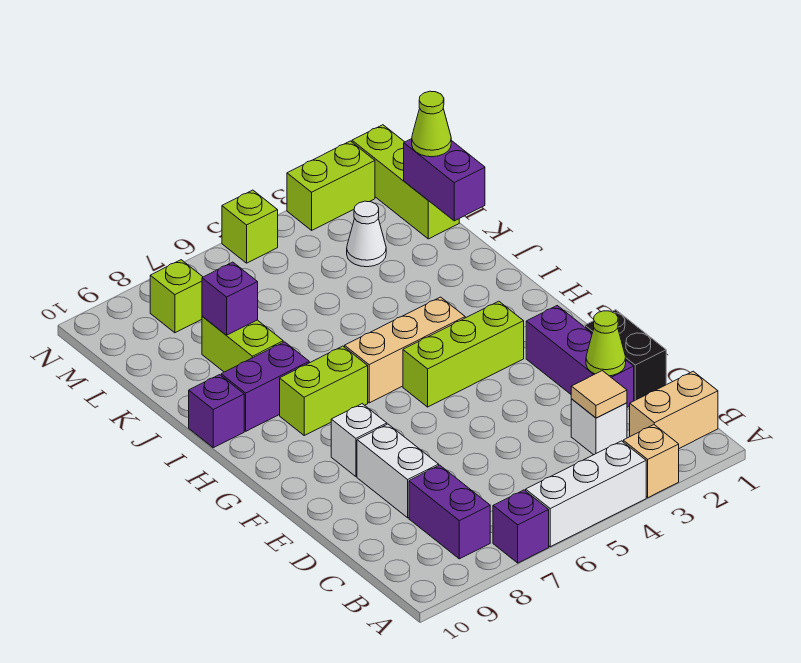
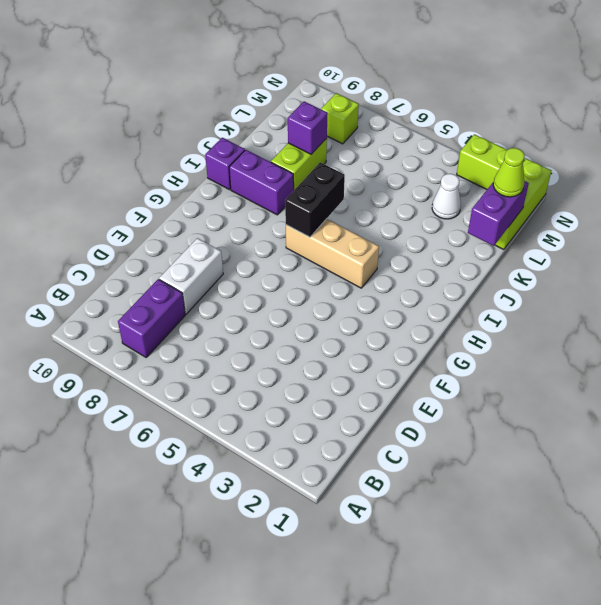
black 1x2 brick [285,162,345,237] -> black 1x2 brick moved to [585,310,666,401]
none -> tan 1x1 brick [623,425,679,498]
none -> white 1x3 brick [526,441,646,547]
none -> purple 1x1 brick [493,490,549,563]

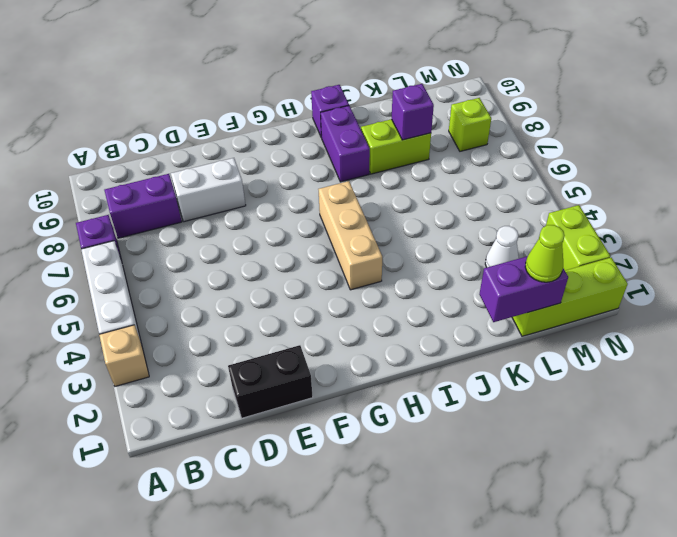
none -> tan 1x2 brick [630,371,718,448]
none -> white 1x1 brick [571,399,627,455]
none -> purple 1x3 brick [526,306,634,407]

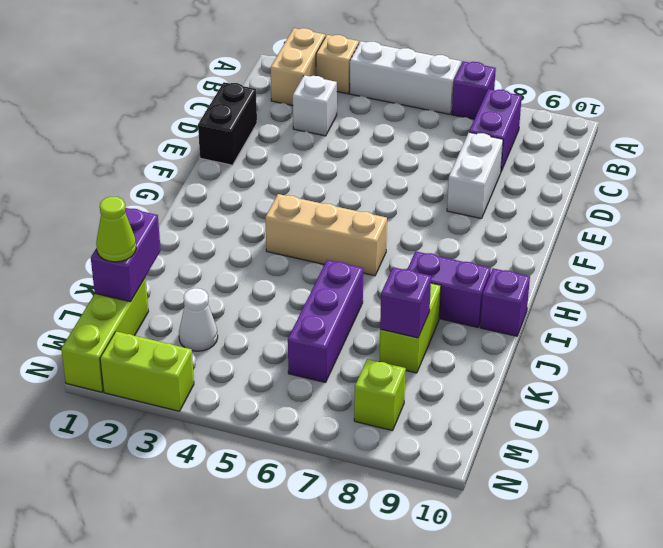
tan 1x2 brick [271,28,325,106] -> tan 1x2 brick turned to [630,371,718,448]
purple 1x3 brick [288,260,363,383] -> purple 1x3 brick moved to [526,306,634,407]
none -> white 1x1 brick [331,404,387,477]
none -> lime 1x3 brick [403,301,524,407]
none -> lime 1x2 brick [280,346,368,435]

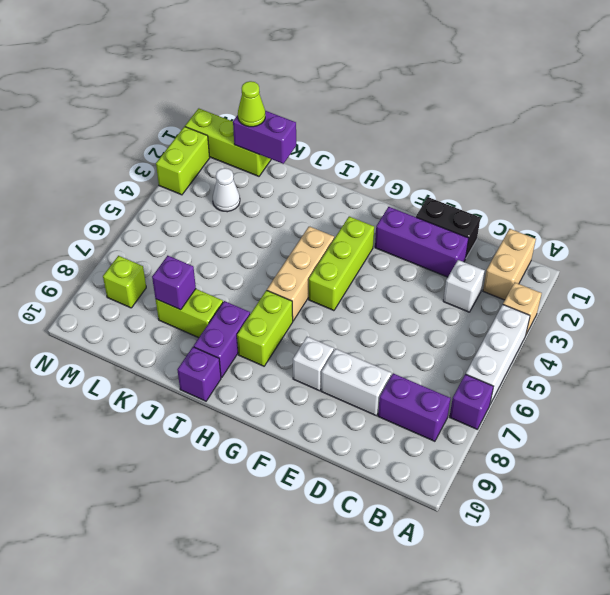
none -> lime 1x1 brick [222,190,278,263]
none -> tan 1x1 tile [571,371,627,418]
none -> lime 1x1 cone [586,311,626,376]

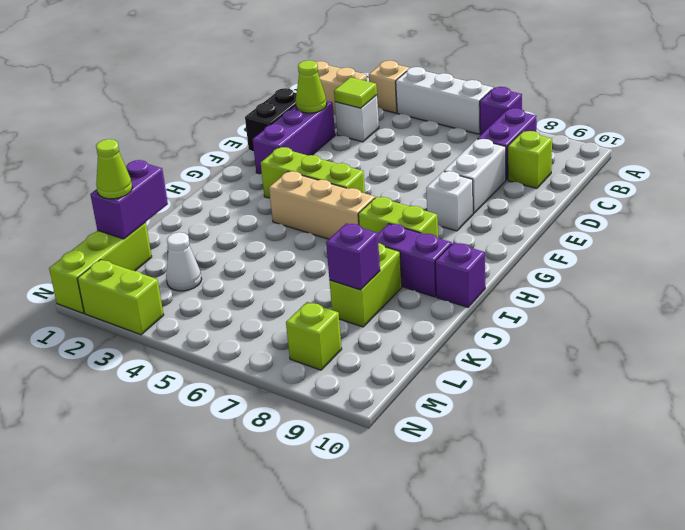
lime 1x1 tile [334,77,377,108] -> tan 1x1 tile [571,371,627,418]
lime 1x1 brick [508,131,552,188] -> lime 1x1 brick moved to [222,190,278,263]

